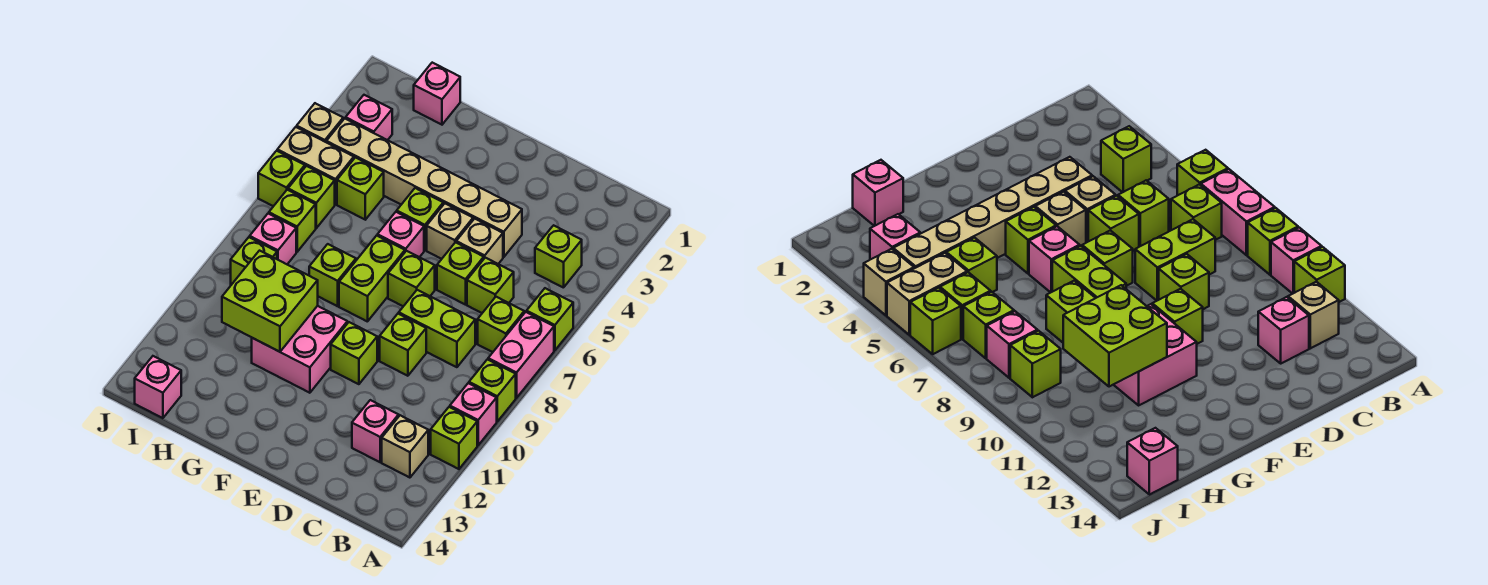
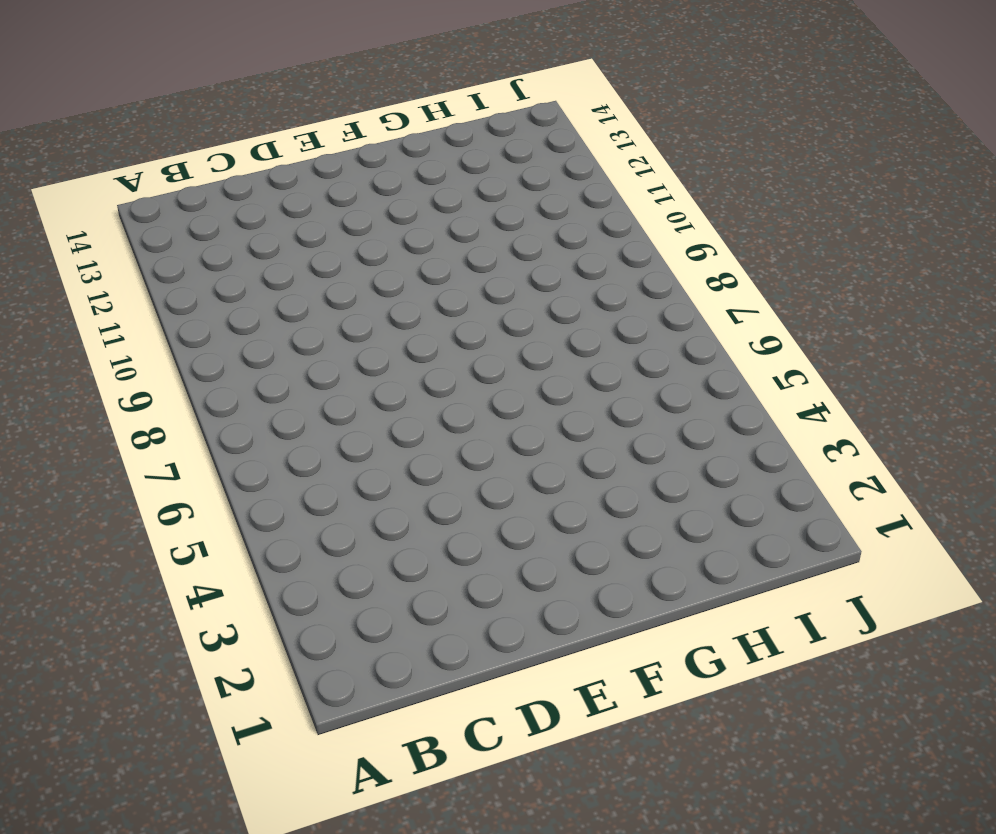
none -> lime 1x1 brick [527,288,573,350]
none -> pink 1x2 brick [488,312,554,398]
none -> lime 1x1 brick [469,359,516,421]
none -> pink 1x1 brick [450,383,497,445]

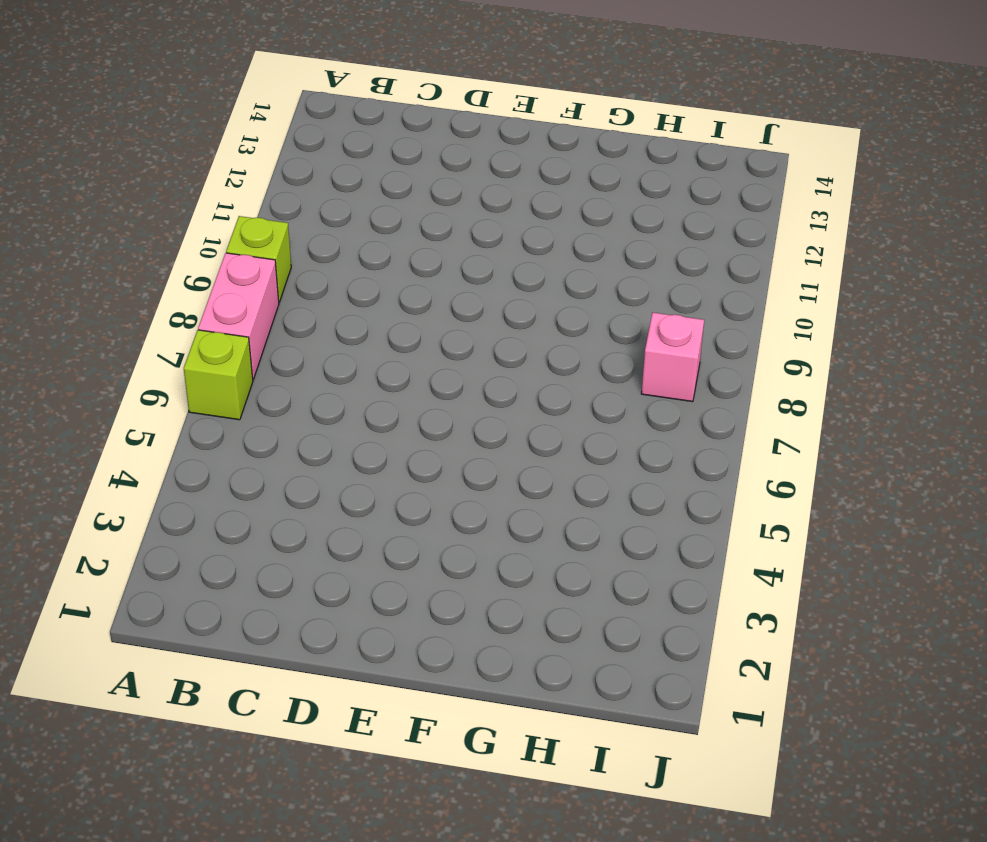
none -> pink 1x1 brick [450,383,497,445]
none -> lime 1x1 brick [431,407,477,469]
none -> lime 1x1 brick [535,225,582,288]
none -> lime 1x1 brick [478,297,524,352]

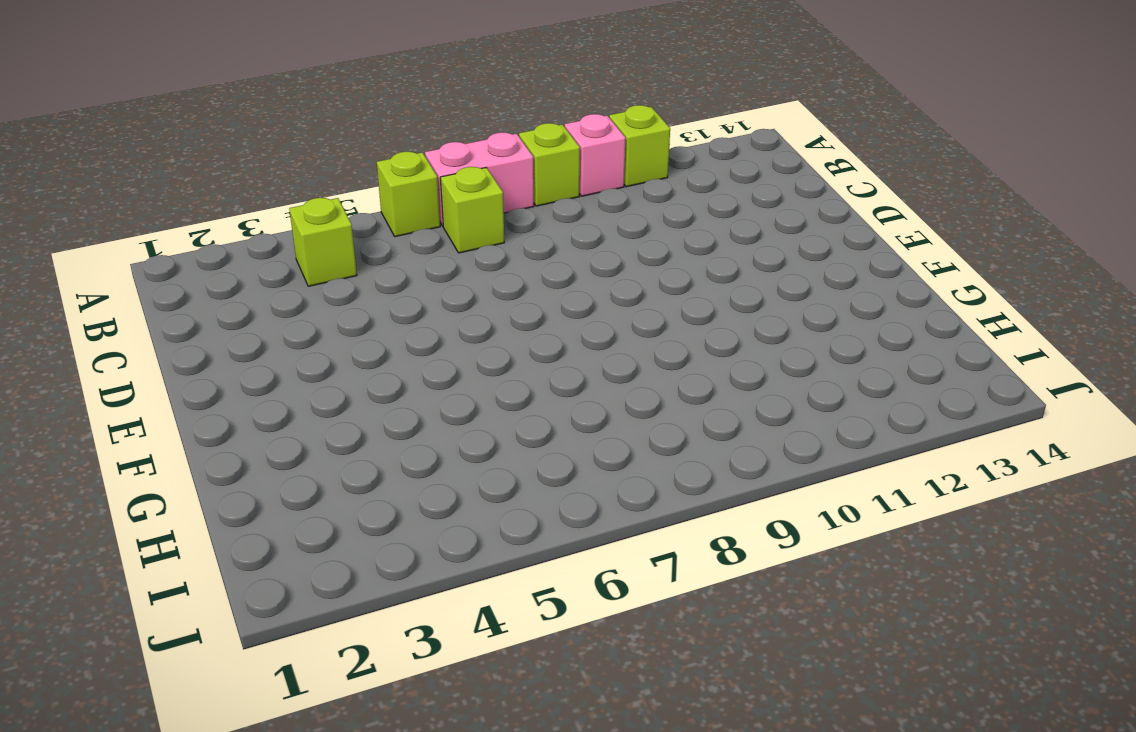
none -> tan 1x1 brick [382,415,428,478]
none -> lime 1x1 brick [467,258,514,313]
none -> lime 1x2 brick [399,290,475,367]
none -> pink 1x1 brick [352,400,399,462]

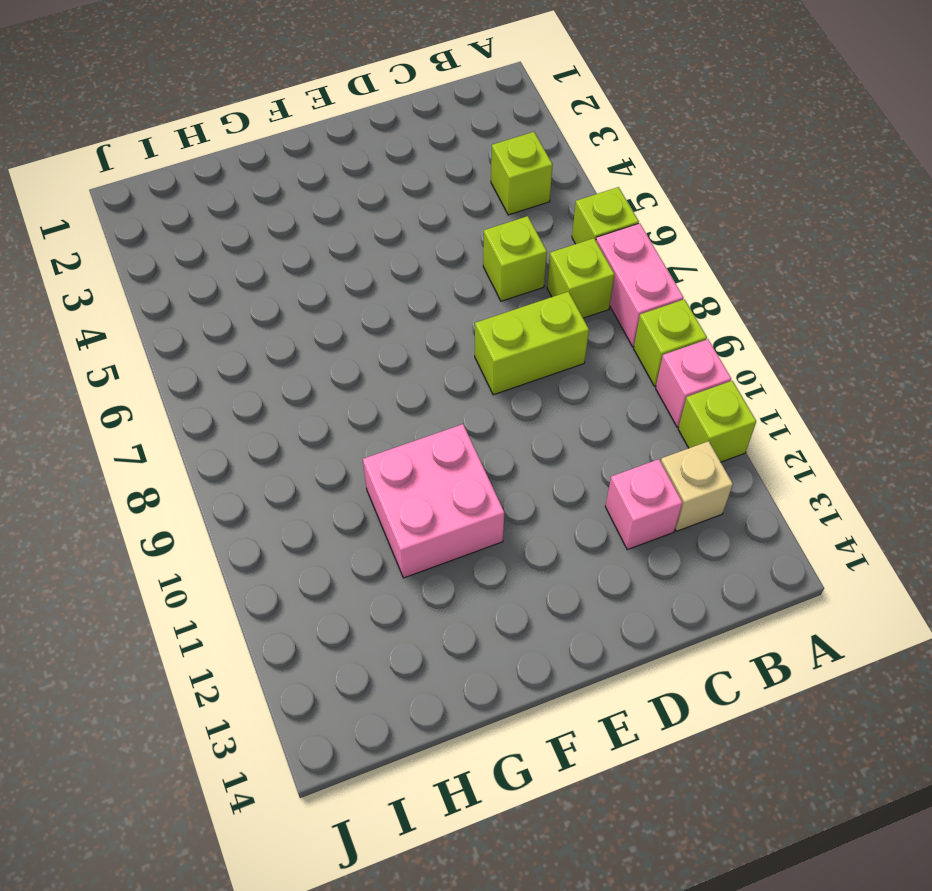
none -> tan 1x6 brick [326,119,522,257]
none -> tan 1x1 brick [456,219,503,264]
none -> lime 1x1 brick [437,242,484,305]
none -> lime 1x1 brick [380,314,426,376]

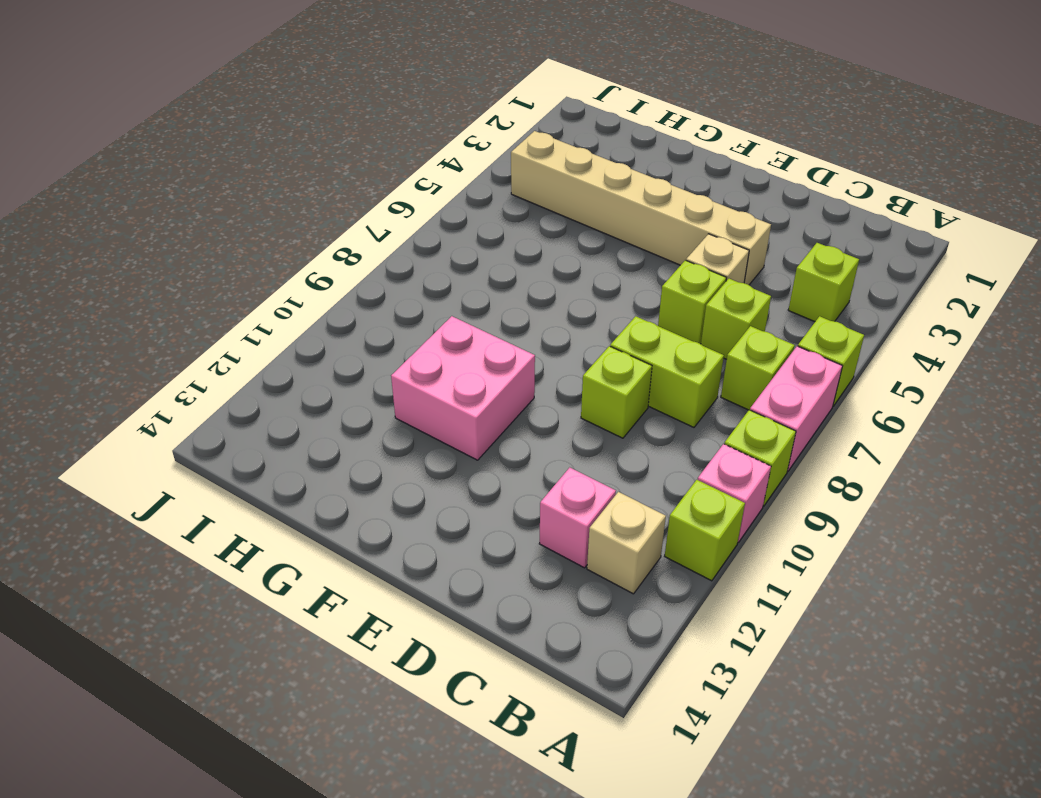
none -> tan 1x1 brick [427,203,473,259]
none -> lime 1x1 brick [388,251,435,306]
none -> lime 1x1 brick [331,322,377,384]
none -> lime 1x1 brick [397,188,443,250]

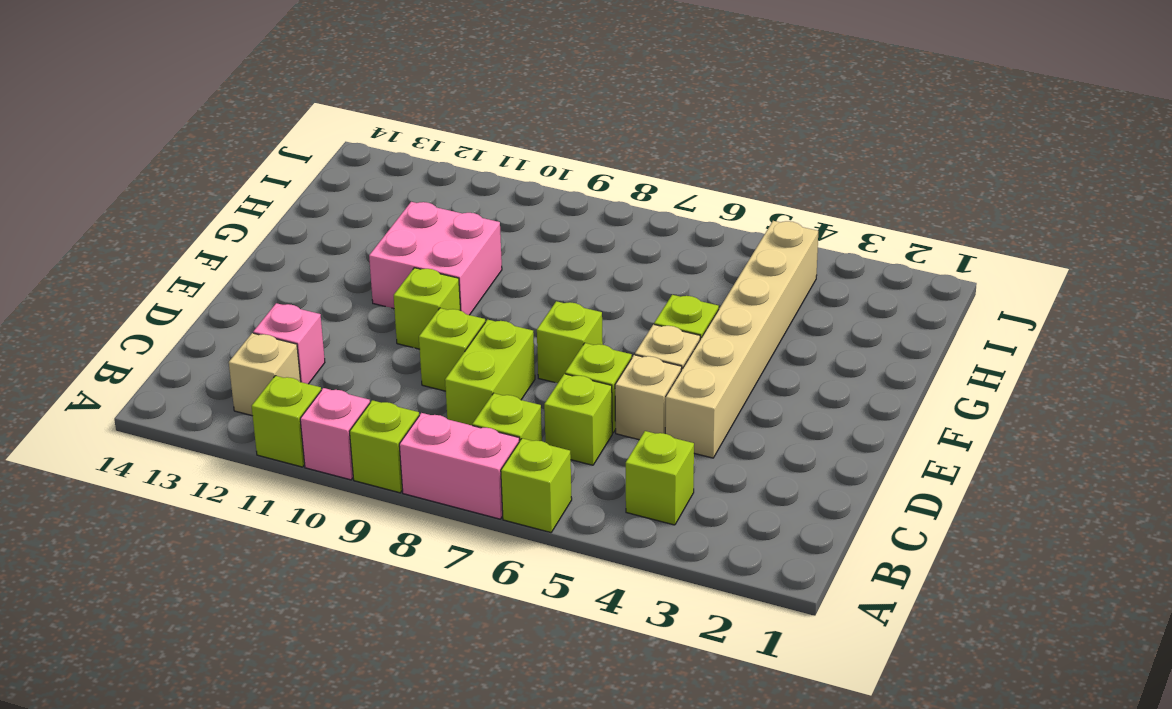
none -> pink 1x1 brick [378,212,424,257]
none -> lime 1x2 brick [339,236,405,322]
none -> lime 1x1 brick [309,244,356,306]
none -> pink 1x1 brick [414,63,460,125]

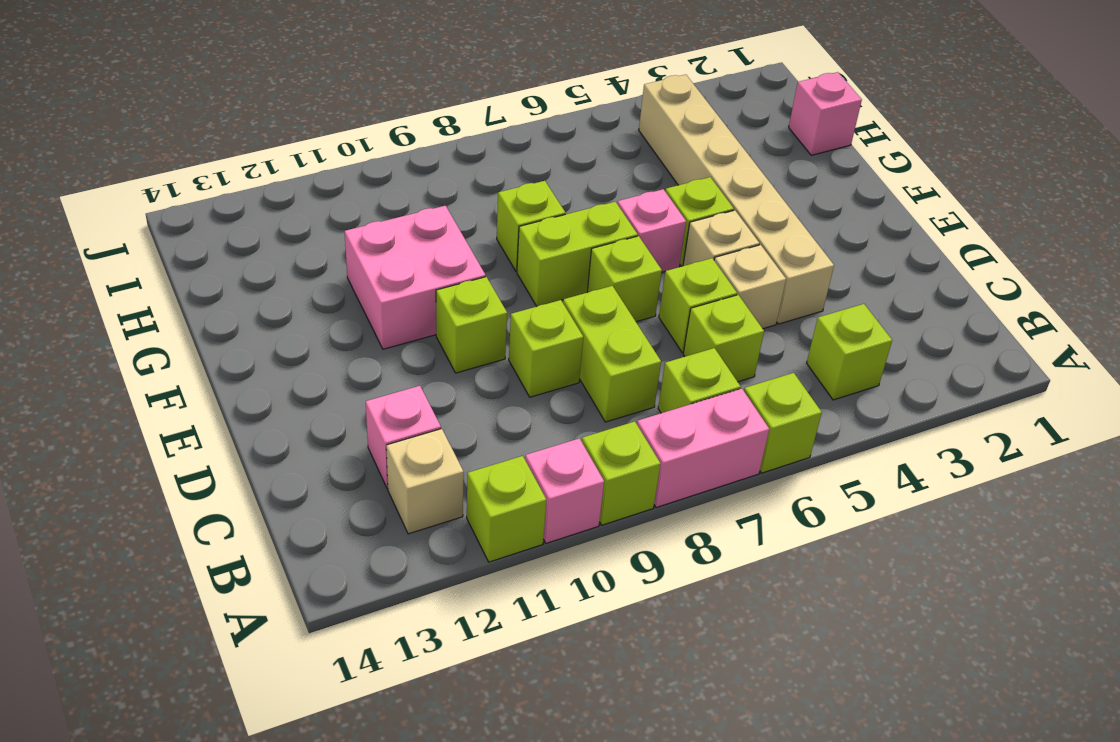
none -> lime 1x1 brick [337,157,384,220]
none -> pink 1x1 brick [346,95,392,140]
none -> tan 1x2 brick [277,127,354,204]
none -> lime 1x1 brick [288,166,335,228]

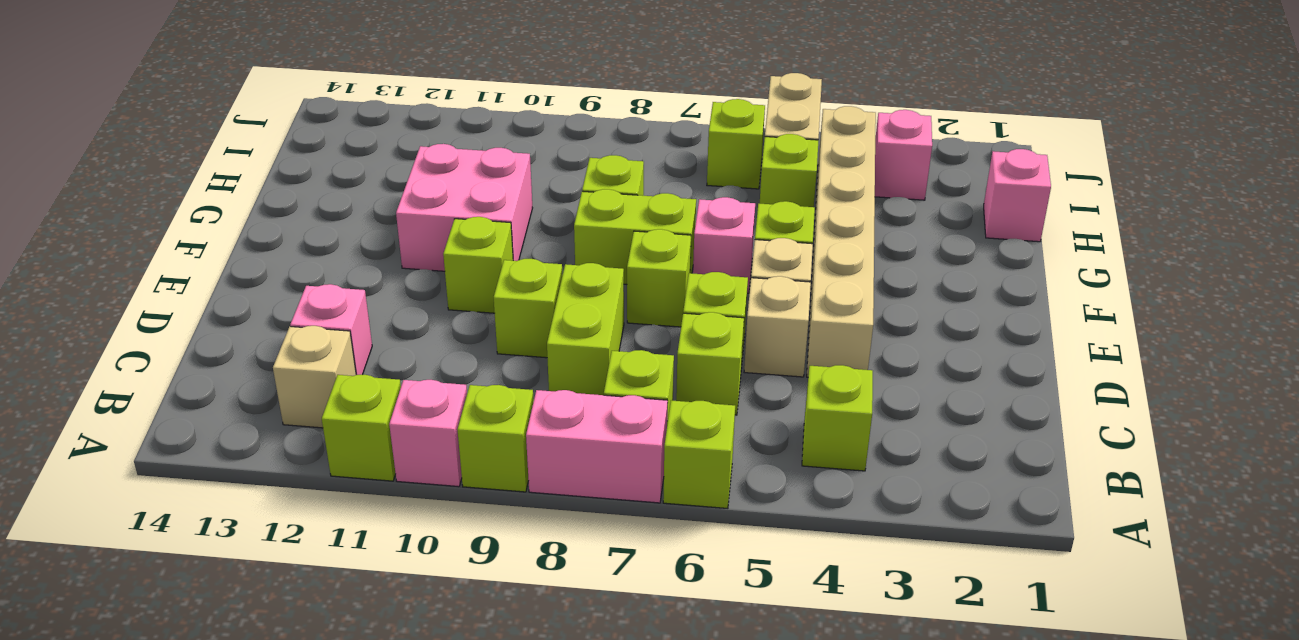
none -> lime 1x1 brick [269,190,316,252]
none -> pink 1x1 brick [250,214,296,264]
none -> lime 1x1 brick [231,237,277,285]
none -> pink 1x1 brick [135,356,181,418]

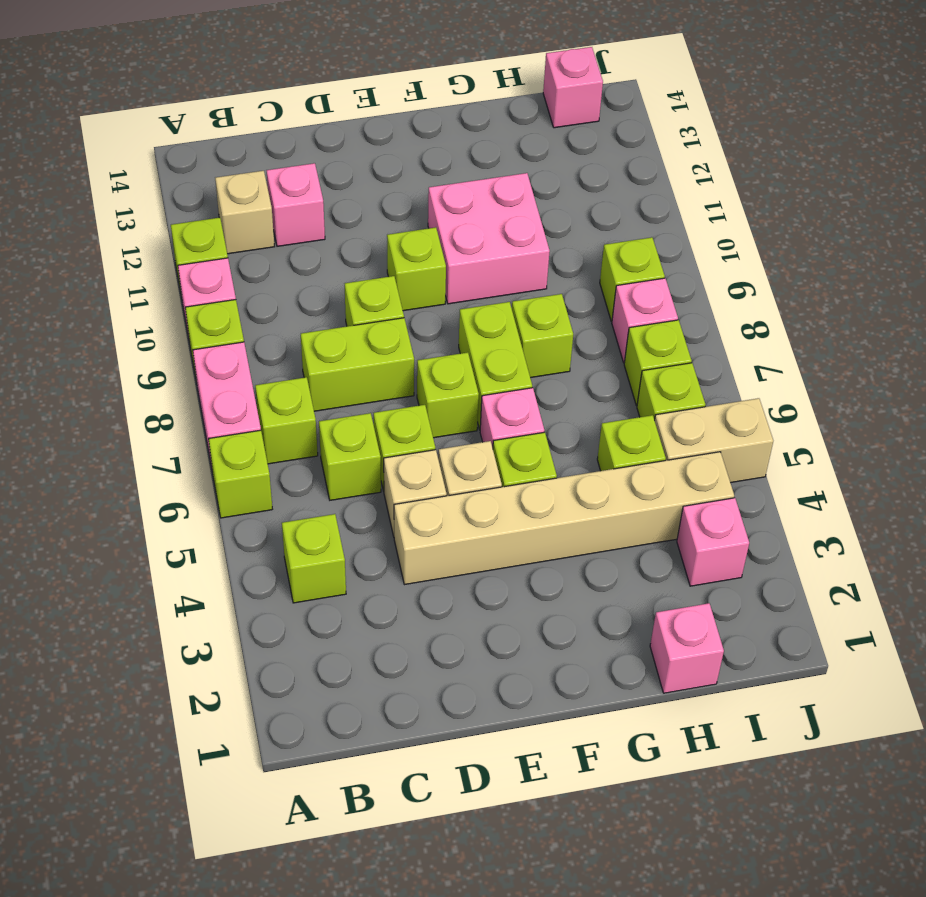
none -> tan 1x1 brick [297,103,343,142]
none -> lime 1x1 brick [258,151,305,206]
none -> lime 2x2 brick [222,251,318,352]

